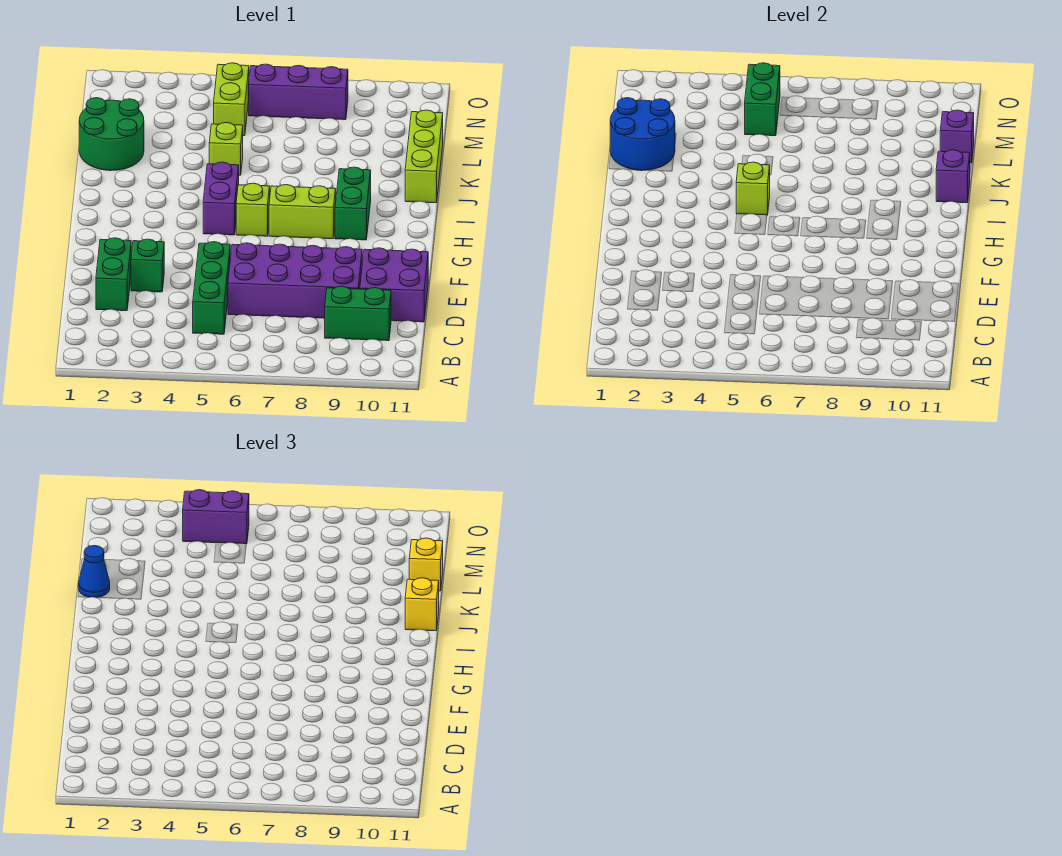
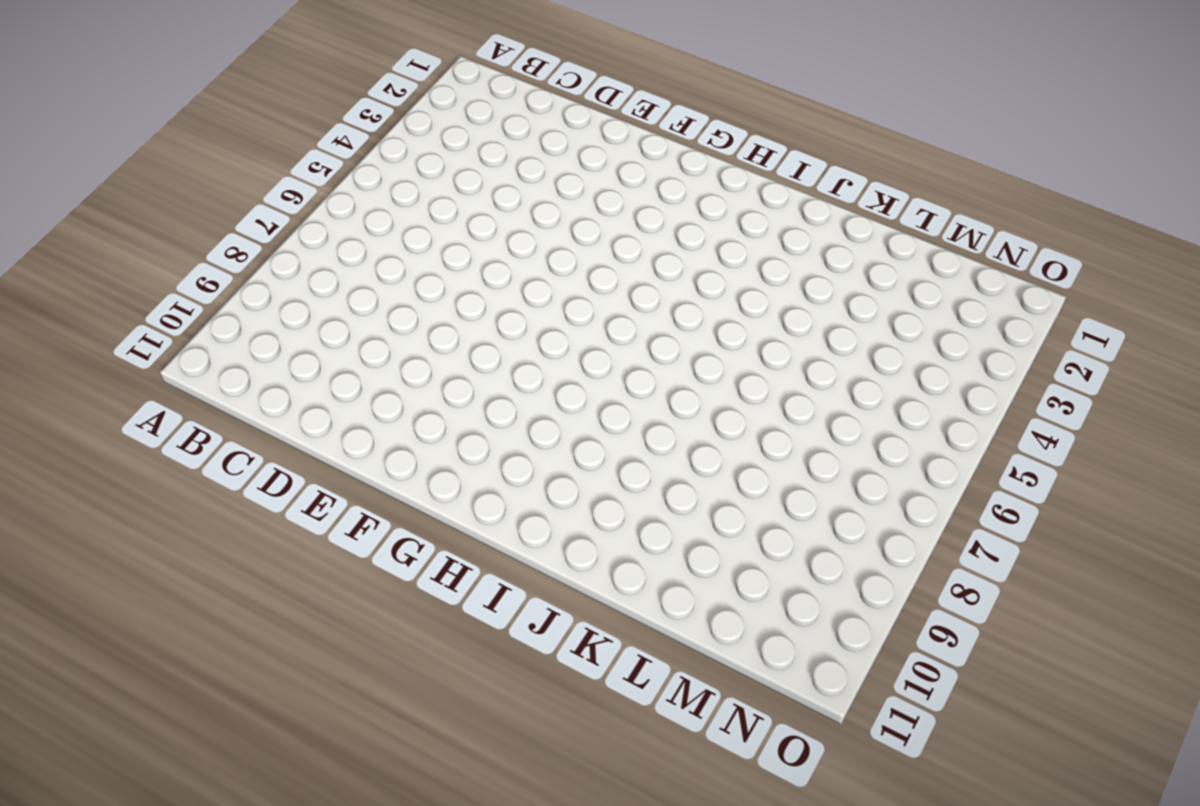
none -> green 1x3 brick [193,242,230,334]
none -> green 1x2 brick [325,286,391,341]
none -> green 1x2 brick [96,238,131,311]

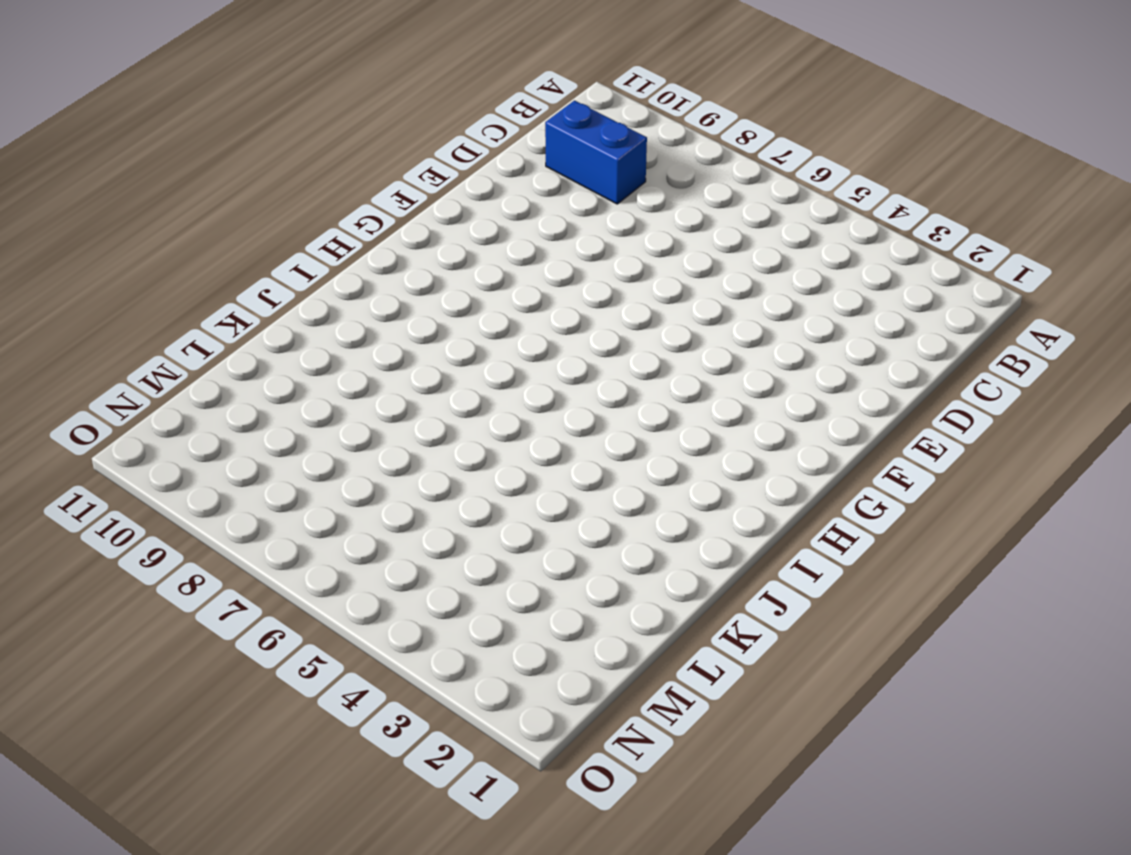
blue 1x2 brick [545,101,647,204] -> green 1x2 brick [325,286,391,341]
none -> green 1x3 brick [193,242,230,334]
none -> green 1x2 brick [96,238,131,311]
none -> purple 2x4 brick [228,243,362,318]

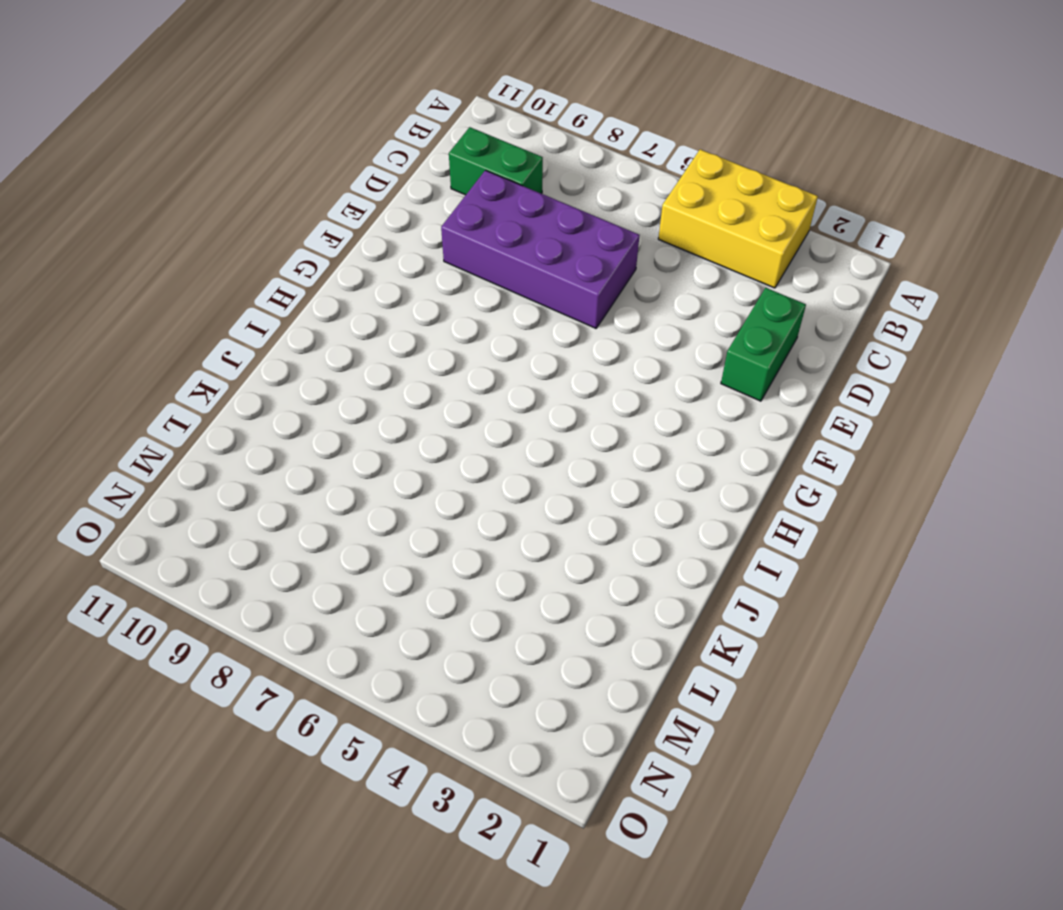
yellow 2x3 brick [658,149,818,288] -> none
none -> green 1x3 brick [193,242,230,334]
none -> purple 2x2 brick [360,248,428,322]
none -> green 1x1 brick [131,239,164,292]

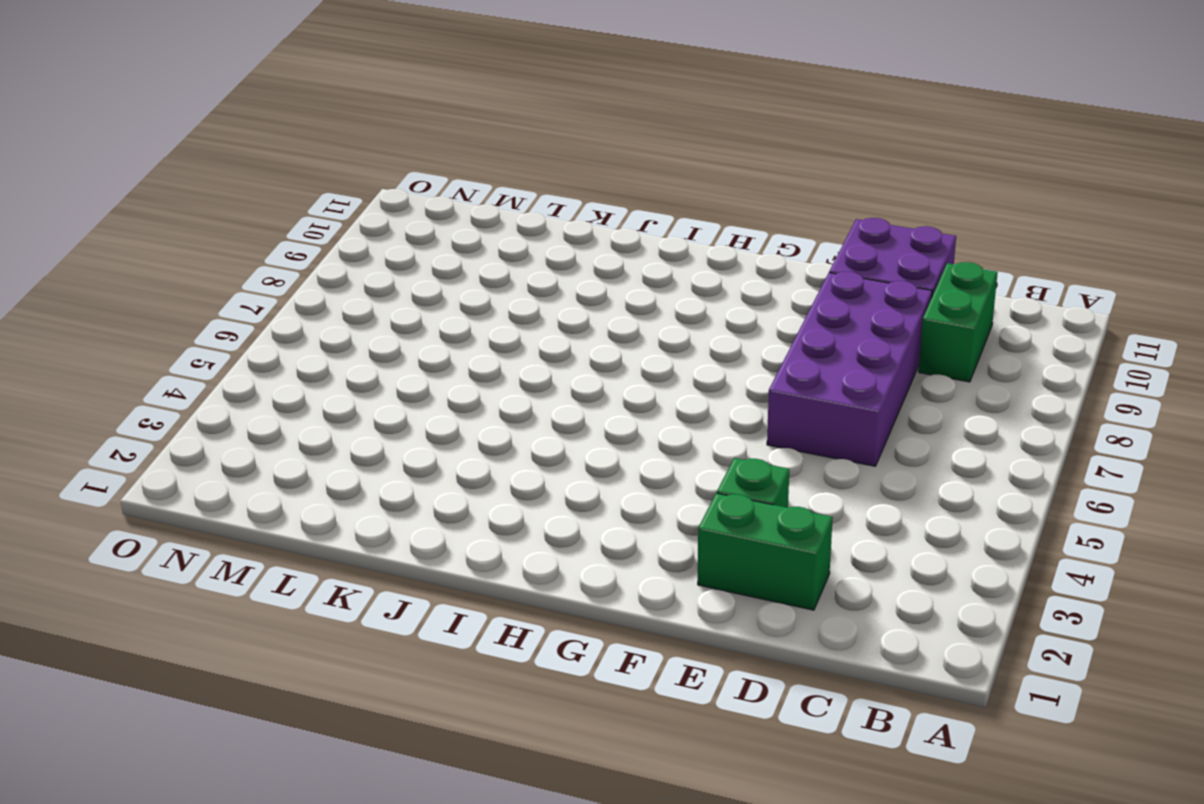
none -> green 1x3 brick [193,242,230,334]
none -> purple 1x2 brick [203,162,239,235]
none -> lime 1x1 brick [236,183,270,236]

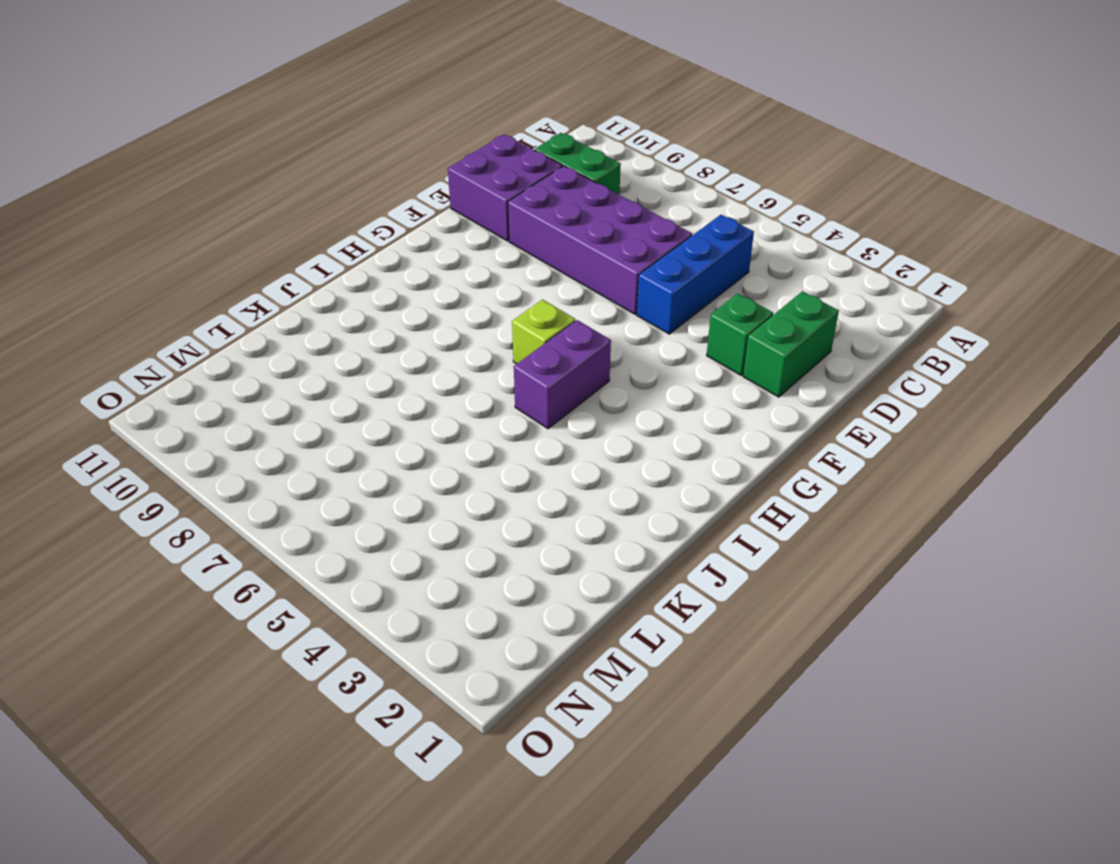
blue 1x3 brick [637,215,754,334] -> green 1x3 brick [193,242,230,334]
none -> lime 1x2 brick [269,185,336,239]
none -> green 1x2 brick [335,167,371,240]
none -> lime 1x3 brick [405,110,443,203]

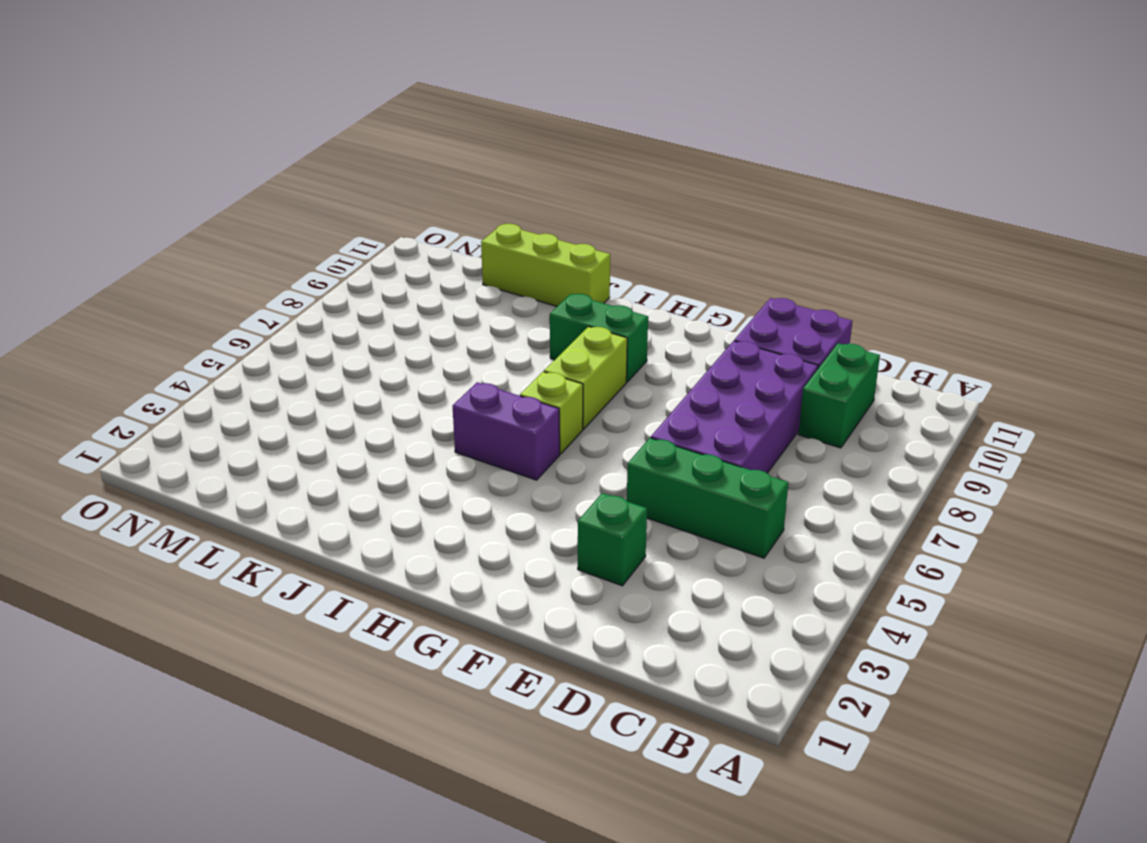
none -> green 1x2 brick [96,238,131,311]
none -> green 2x2 round brick [79,98,144,171]
none -> lime 1x1 brick [209,123,243,175]

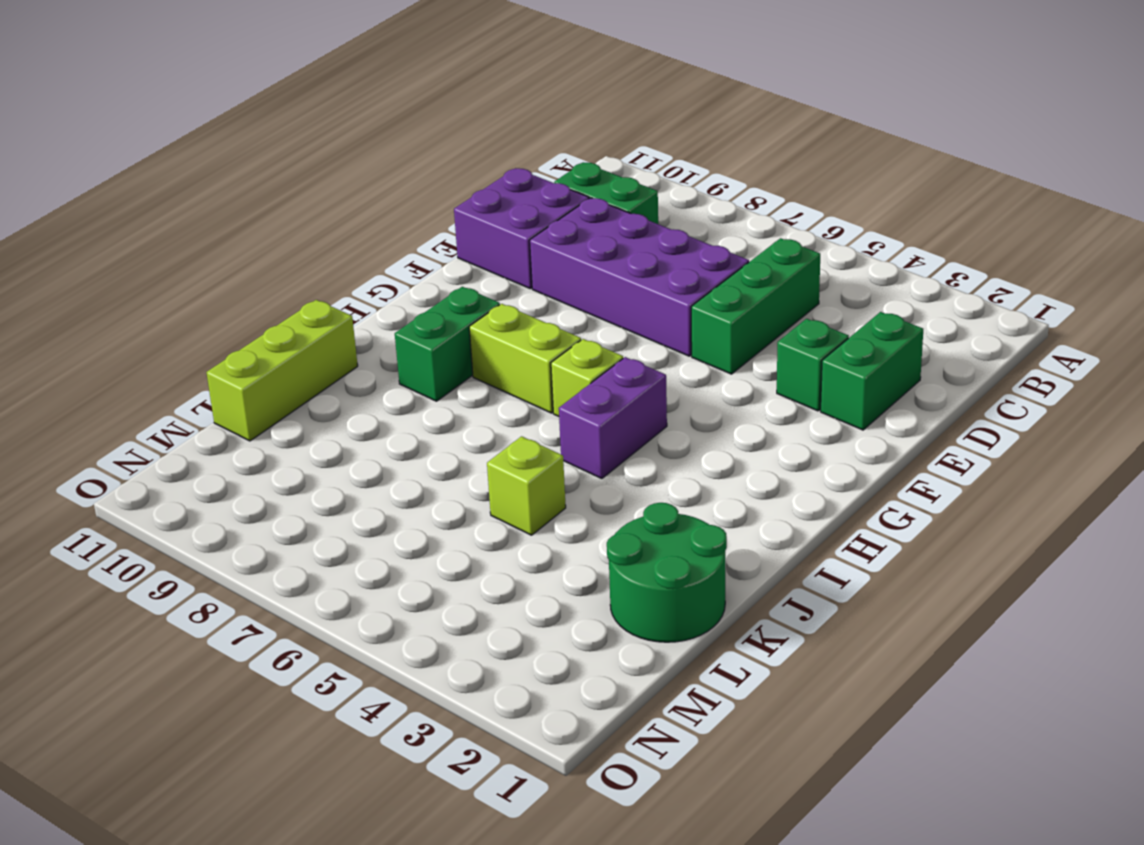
none -> lime 1x2 brick [214,63,249,136]
none -> purple 1x3 brick [249,64,348,120]
none -> lime 1x1 brick [736,162,770,215]

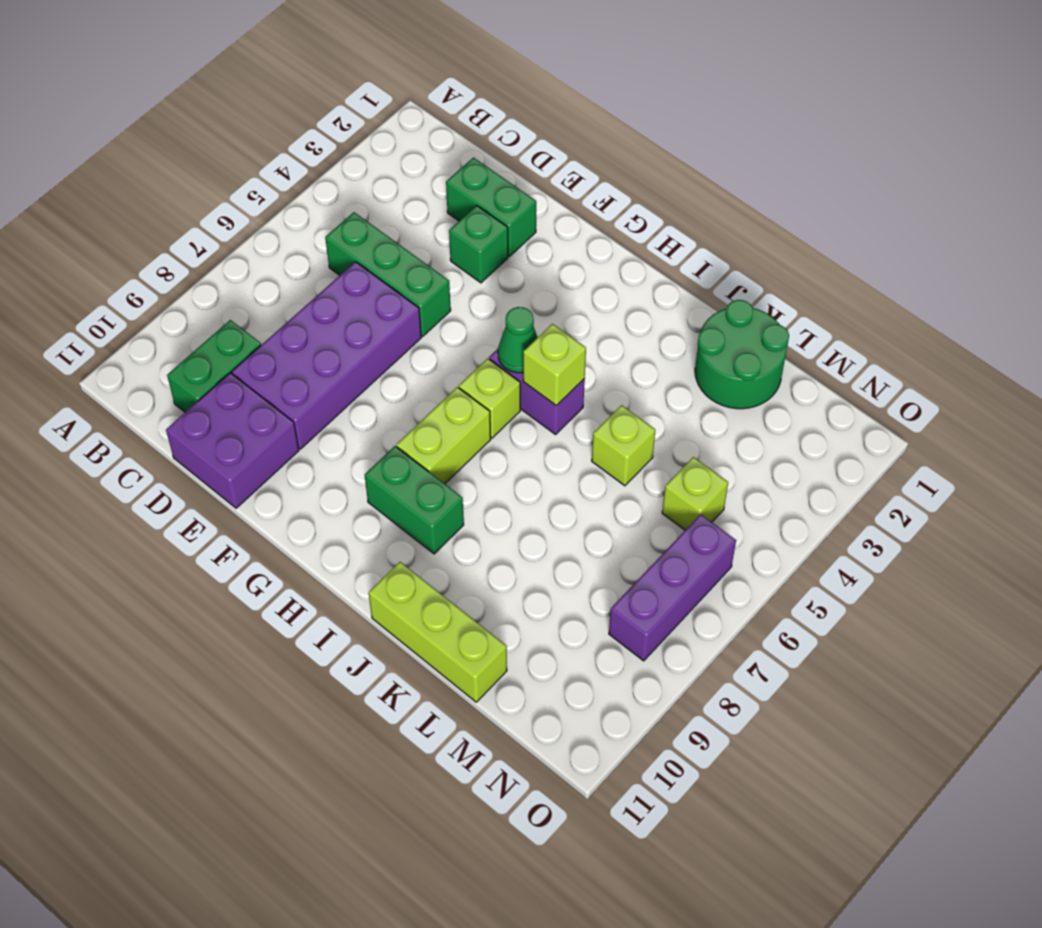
green 1x1 cone [498,307,538,373] -> none
lime 1x1 brick [662,457,728,530] -> lime 1x2 brick [214,63,249,136]
none -> purple 1x1 brick [936,150,970,203]
none -> blue 2x2 round brick [610,98,675,171]
none -> purple 1x1 brick [940,110,974,163]

